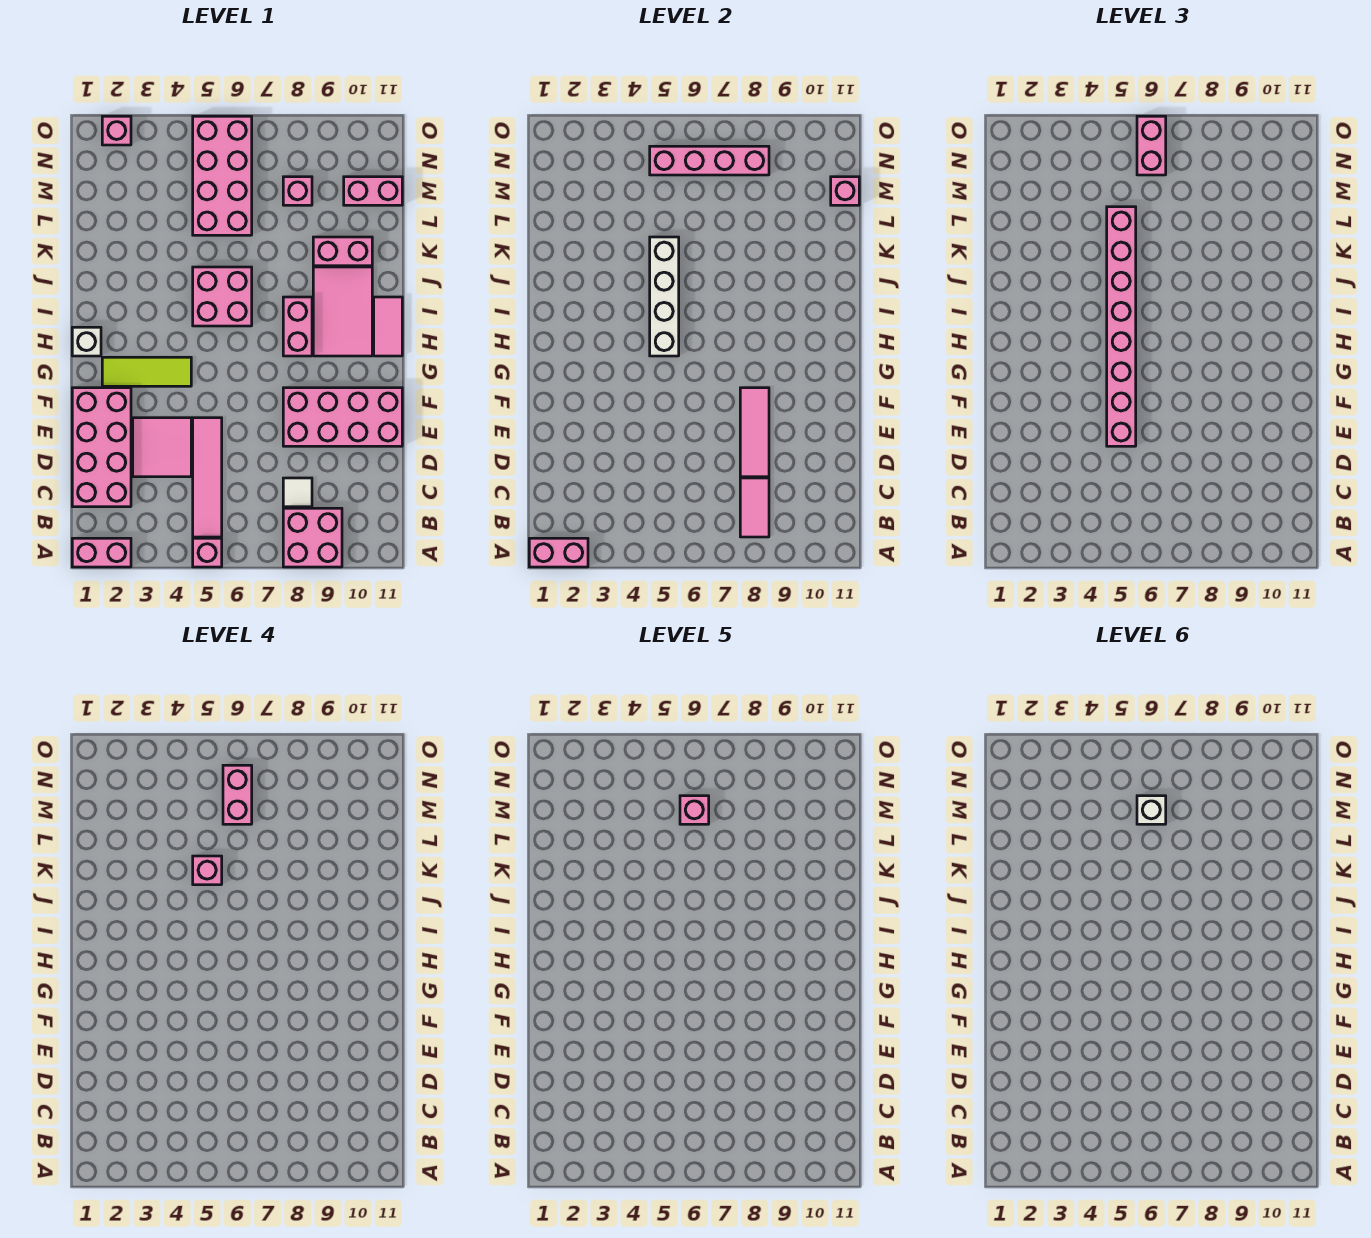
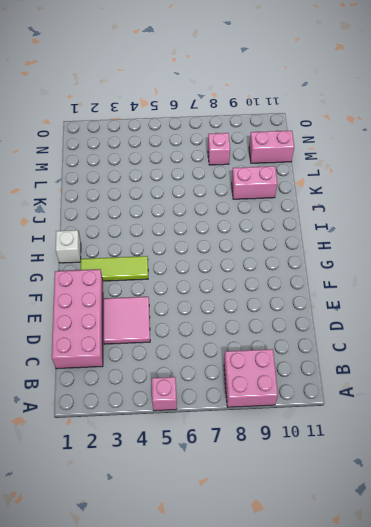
none -> pink 1x2 brick [72,538,131,567]
none -> pink 1x4 tile [193,418,222,537]
none -> white 1x1 tile [283,478,312,507]
none -> pink 2x4 brick [283,388,402,446]

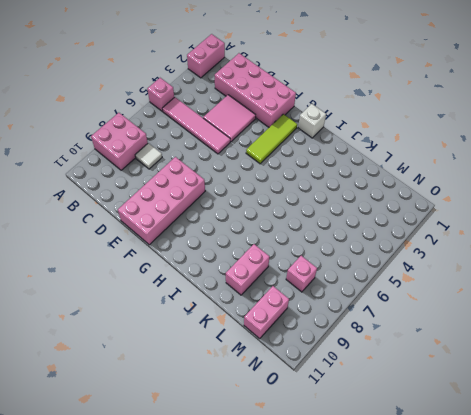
none -> pink 1x2 brick [283,297,312,356]
none -> pink 2x3 tile [313,267,372,356]
none -> pink 1x2 tile [374,297,402,356]
none -> pink 2x2 brick [193,267,252,326]

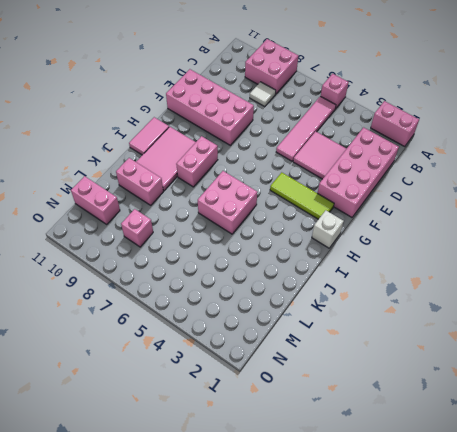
none -> pink 2x4 brick [193,116,252,235]
none -> pink 1x1 brick [102,116,131,145]
none -> pink 1x2 brick [529,538,588,567]
none -> pink 1x2 tile [740,478,769,537]

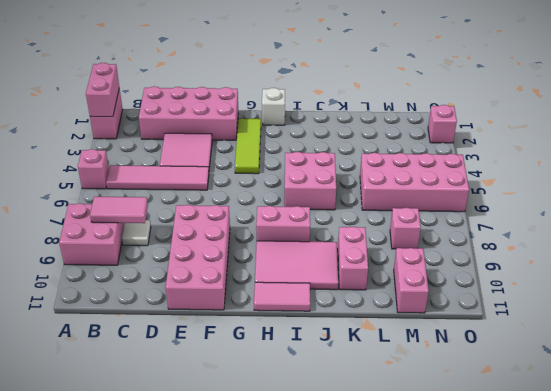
none -> pink 1x3 tile [740,388,769,477]
none -> white 1x4 brick [650,237,679,356]
none -> pink 1x1 brick [831,177,859,205]
none -> pink 1x4 brick [650,146,769,175]

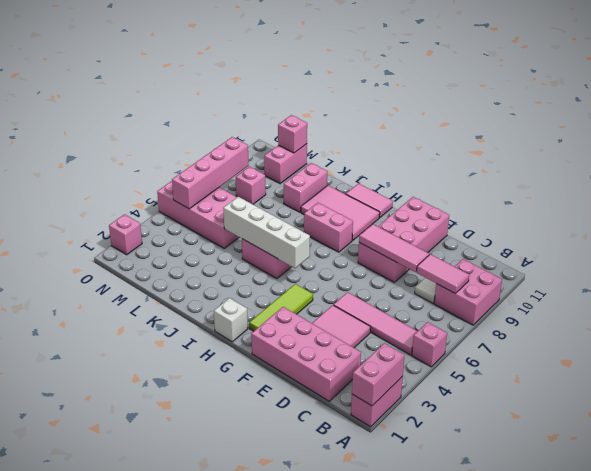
none -> pink 1x8 brick [1107,207,1136,446]
none -> pink 1x2 brick [1137,116,1166,175]
none -> pink 1x1 brick [193,856,222,885]
none -> pink 1x2 brick [223,765,252,824]

